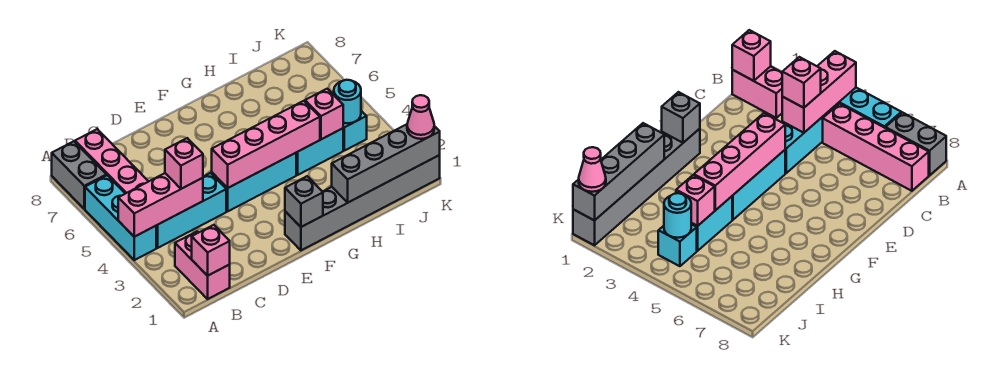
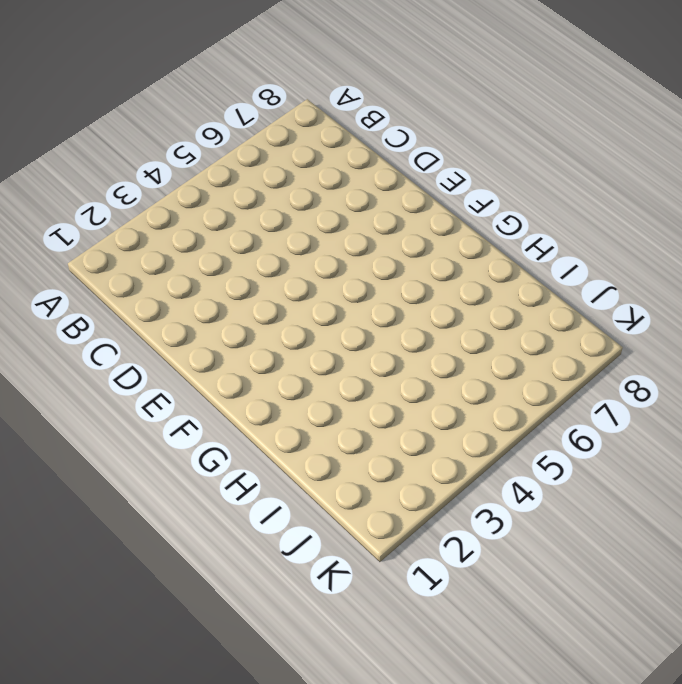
none -> cyan 1x3 brick [85,175,156,260]
none -> grey 1x2 brick [52,141,106,209]
none -> pink 1x2 brick [175,231,230,299]

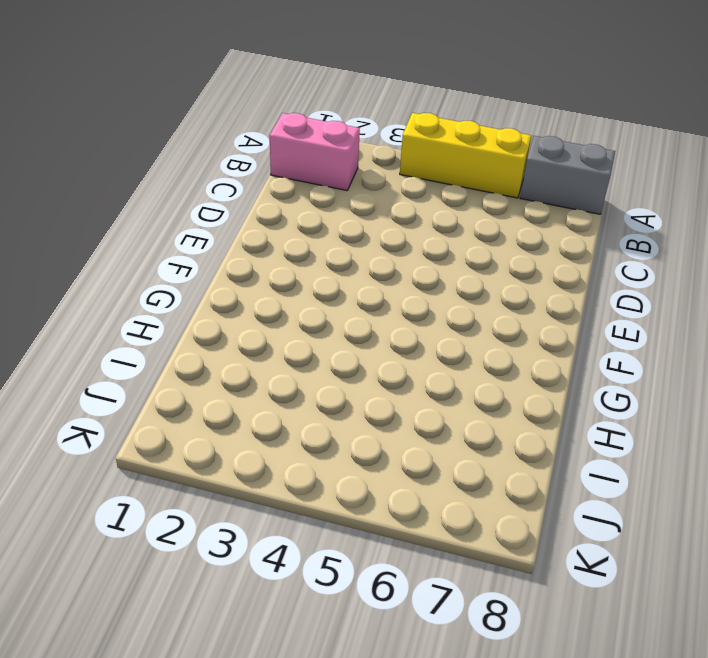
yellow 1x3 brick [400,113,531,198] -> cyan 1x3 brick [85,175,156,260]
none -> cyan 1x3 brick [156,173,226,248]
none -> pink 1x4 brick [75,129,149,194]
none -> cyan 1x3 brick [212,153,296,211]

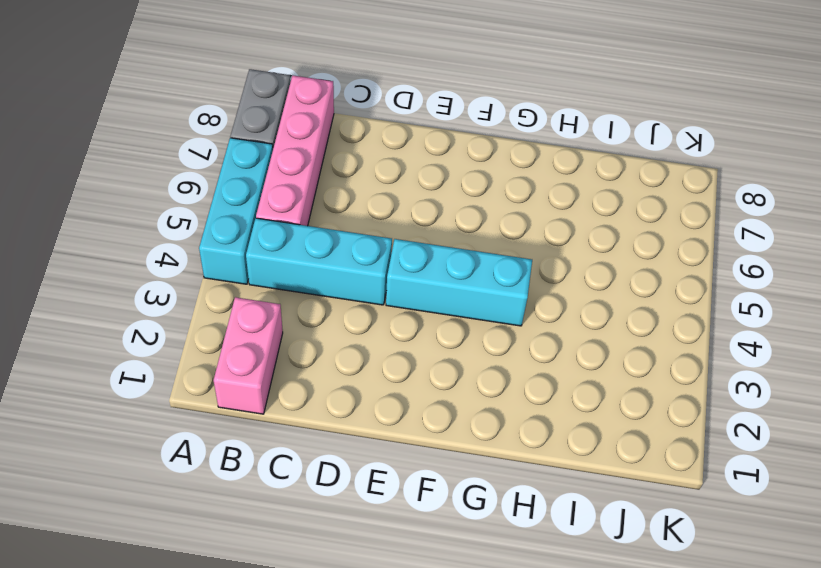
none -> grey 1x6 brick [285,155,440,250]
none -> cyan 1x2 brick [296,128,343,175]
none -> cyan 1x1 brick [343,111,367,151]

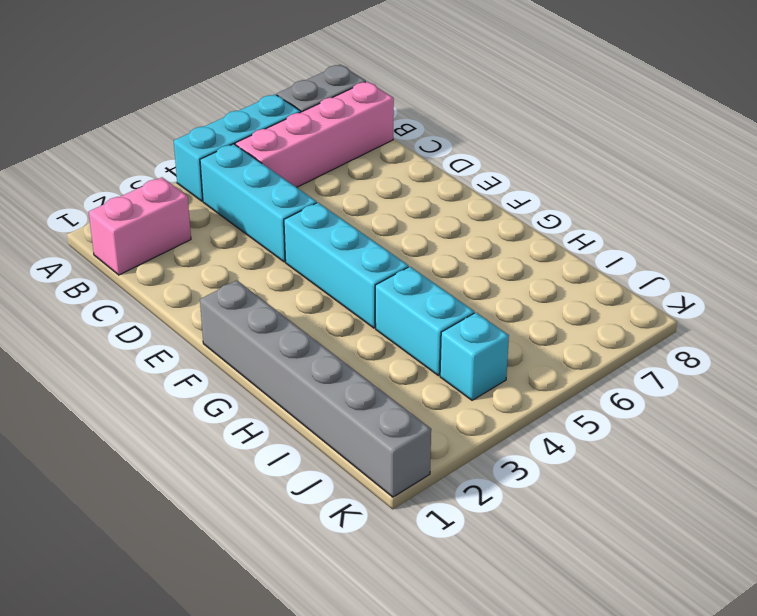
none -> pink 1x3 brick [118,173,203,237]
none -> pink 1x1 brick [192,225,230,276]
none -> pink 1x4 brick [212,101,320,188]

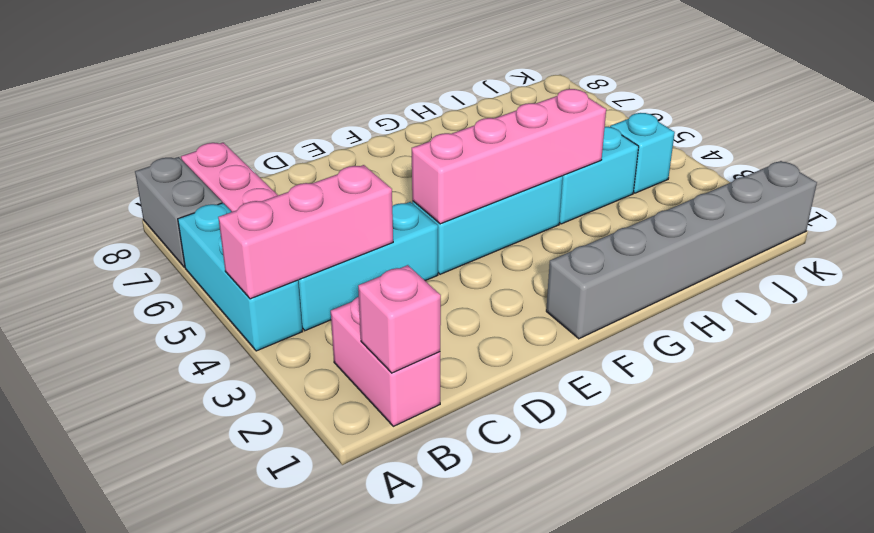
none -> grey 1x1 brick [285,176,323,227]
none -> grey 1x4 brick [332,124,440,202]
none -> pink 1x1 brick [305,89,343,139]

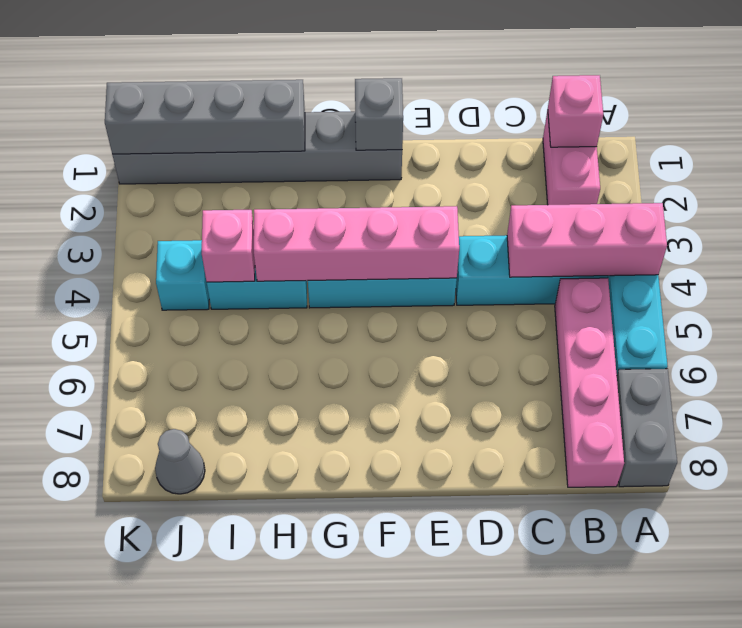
grey 1x1 cone [155,429,205,494] -> none
none -> cyan 1x1 round brick [334,80,361,123]
none -> pink 1x1 brick [165,138,203,189]
none -> pink 1x1 cone [407,95,434,139]

